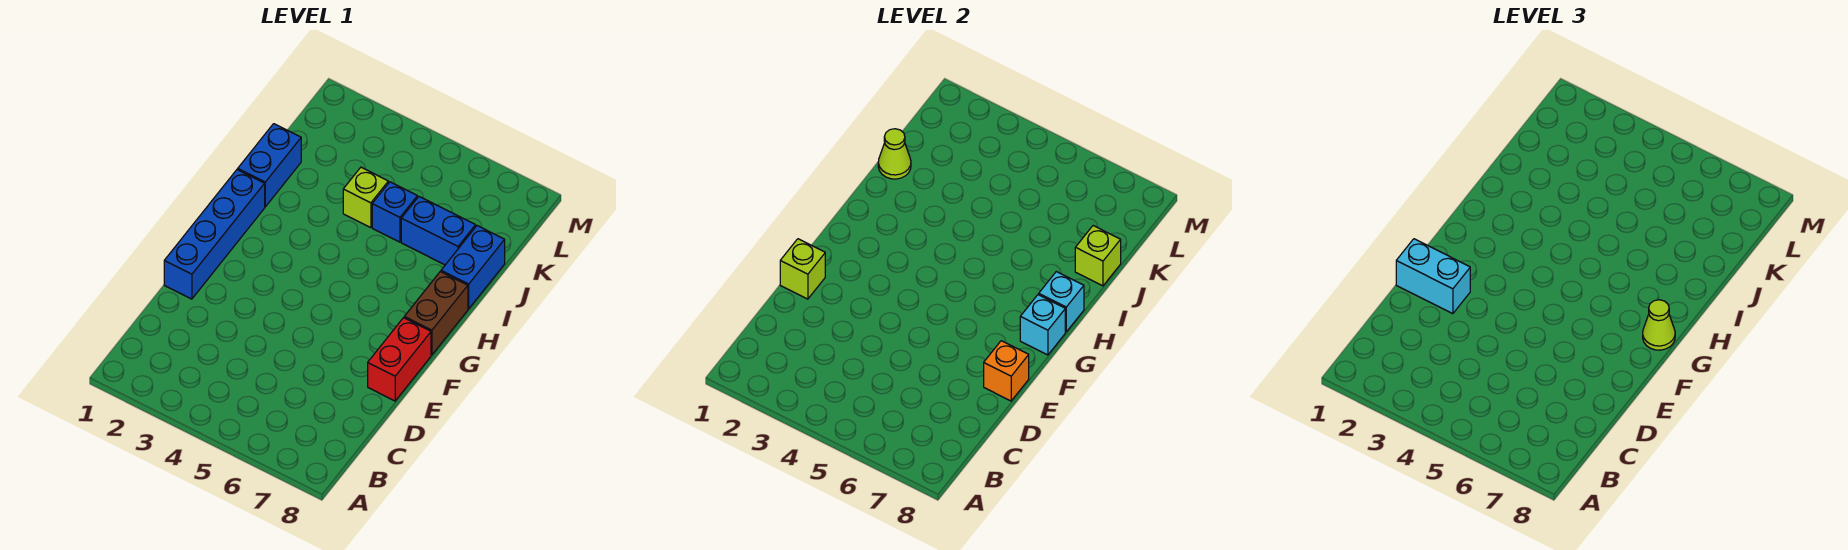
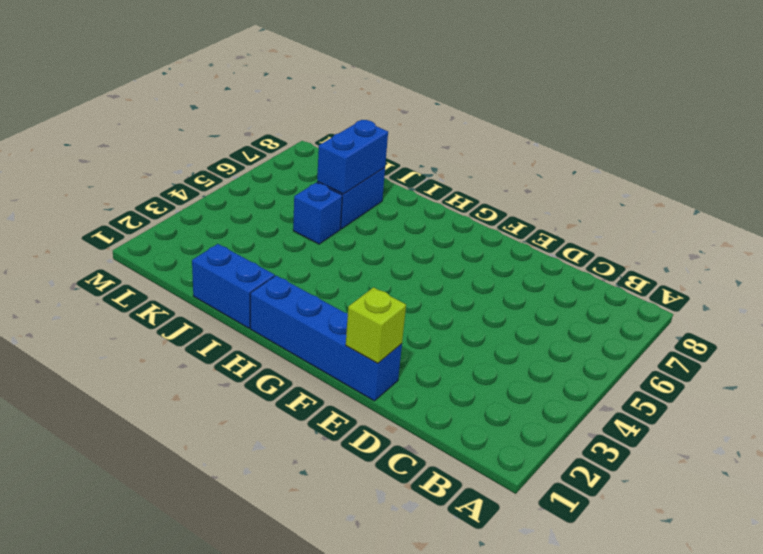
blue 1x2 brick [317,120,388,194] -> blue 1x2 brick turned to [441,226,505,309]
none -> red 1x2 brick [368,318,431,401]
none -> brown 1x2 brick [404,272,468,355]
none -> lime 1x1 brick [343,167,388,228]

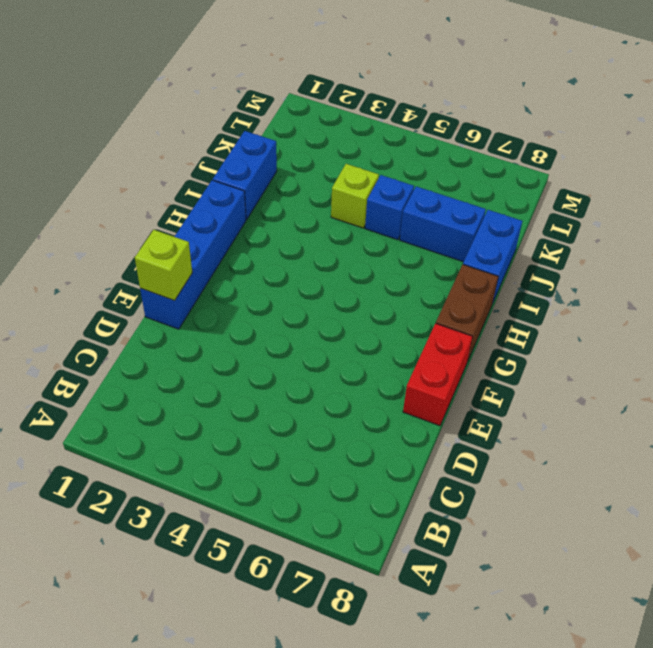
none -> orange 1x1 brick [984,341,1029,401]
none -> cyan 1x1 brick [1020,295,1065,355]
none -> cyan 1x1 brick [1039,272,1084,332]

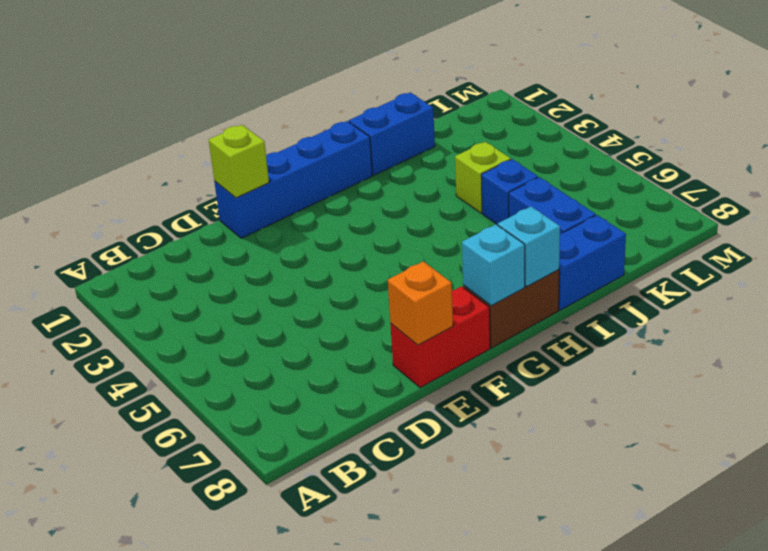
none -> lime 1x1 cone [878,129,911,179]
none -> lime 1x1 brick [1075,226,1121,286]
none -> cyan 1x2 brick [1396,239,1470,314]

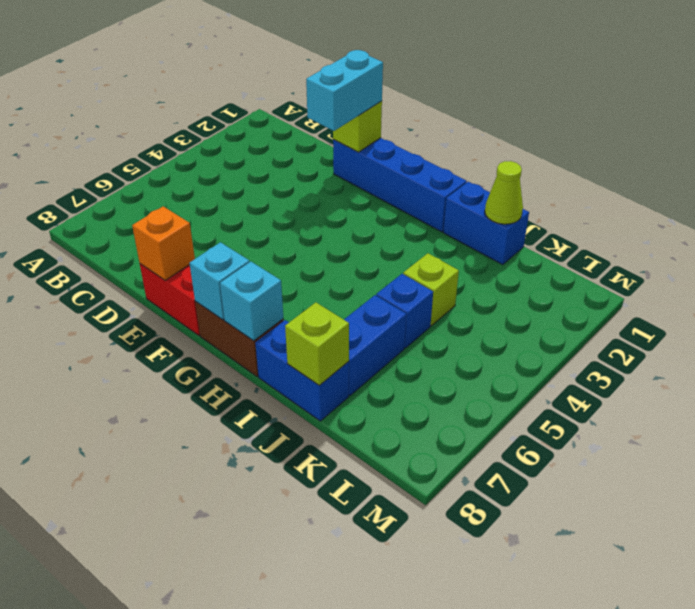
none -> lime 1x1 cone [1643,300,1675,350]

